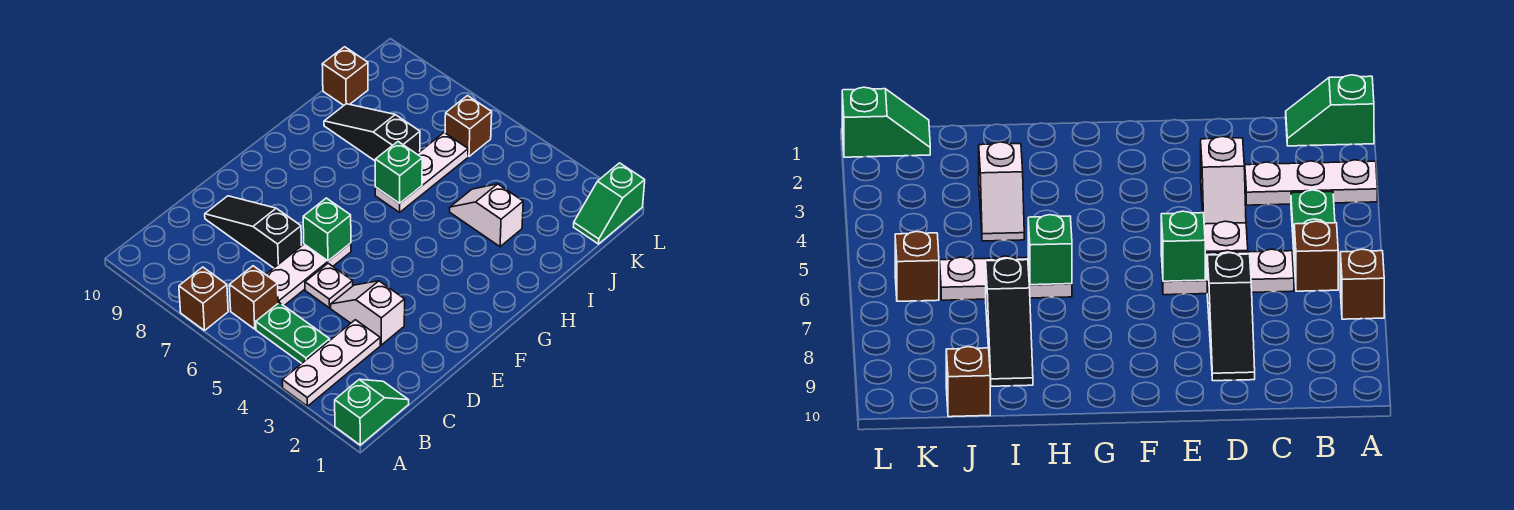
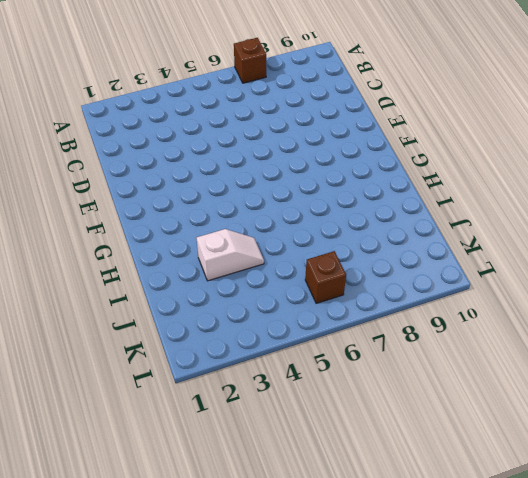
none -> green 1x2 slope [335,379,409,445]
none -> white 1x3 plate [282,320,380,406]
none -> green 1x2 plate [256,303,330,363]

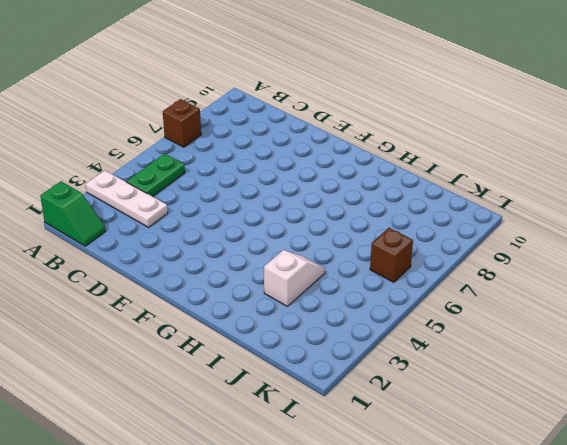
none -> brown 1x1 brick [229,266,278,329]
none -> white 1x3 plate [266,243,351,306]
none -> white 1x2 slope [331,281,405,345]

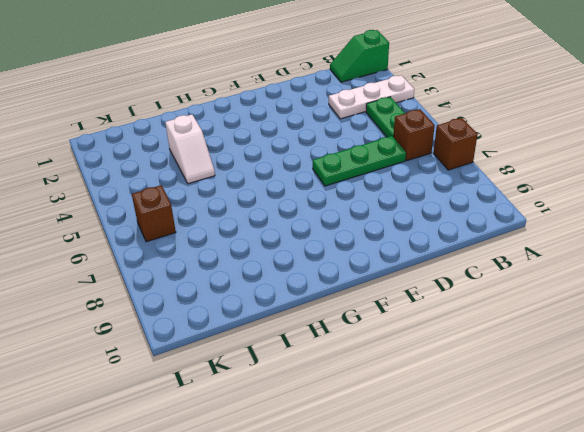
green 1x3 plate [313,136,406,186] -> white 1x3 plate [266,243,351,306]
none -> white 1x2 slope [331,281,405,345]
none -> white 1x1 plate [305,263,353,308]
none -> black 1x3 slope [205,196,302,268]

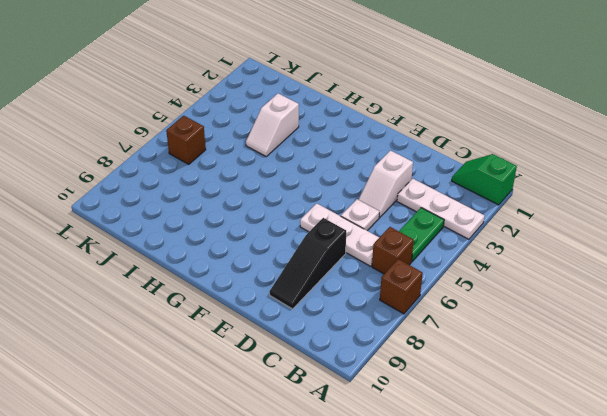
none -> white 1x3 plate [375,133,468,212]
none -> black 1x3 slope [324,104,420,161]
none -> brown 1x1 brick [322,47,368,105]

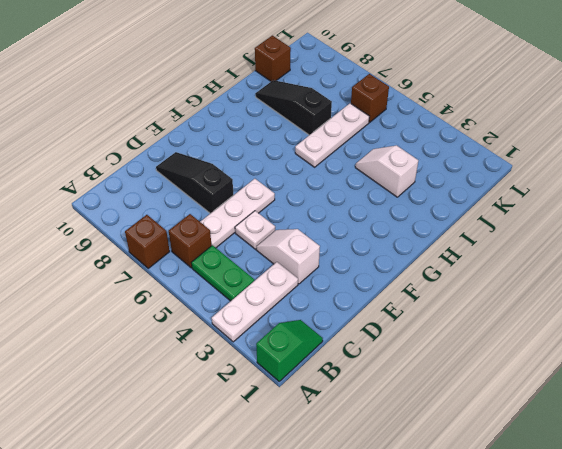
none -> green 1x2 slope [574,163,645,244]
none -> green 1x1 brick [303,198,351,261]
none -> green 1x1 brick [375,142,422,203]

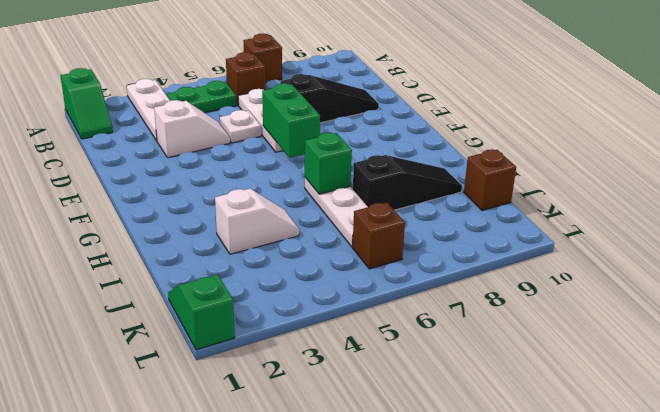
green 1x2 brick [262,83,320,158] -> green 1x1 brick [303,198,351,261]

